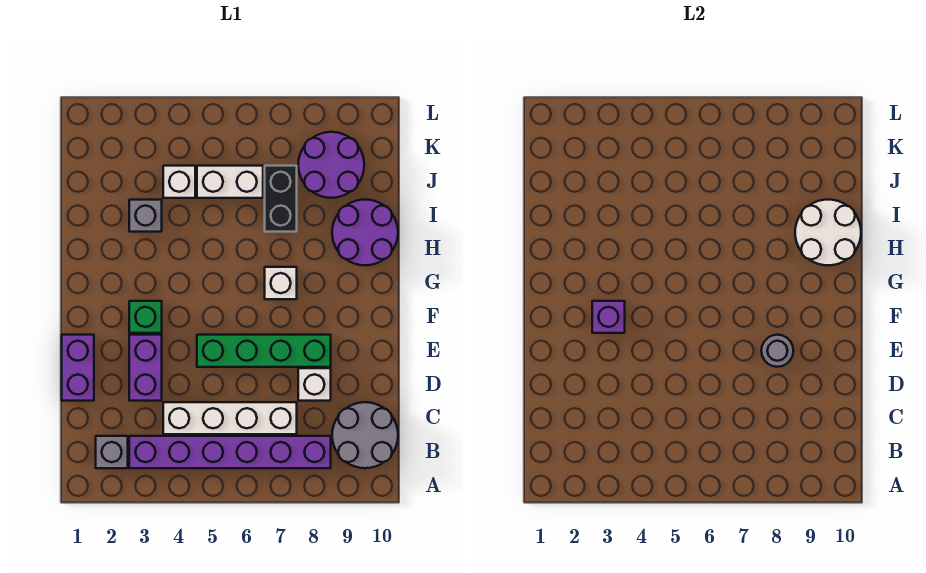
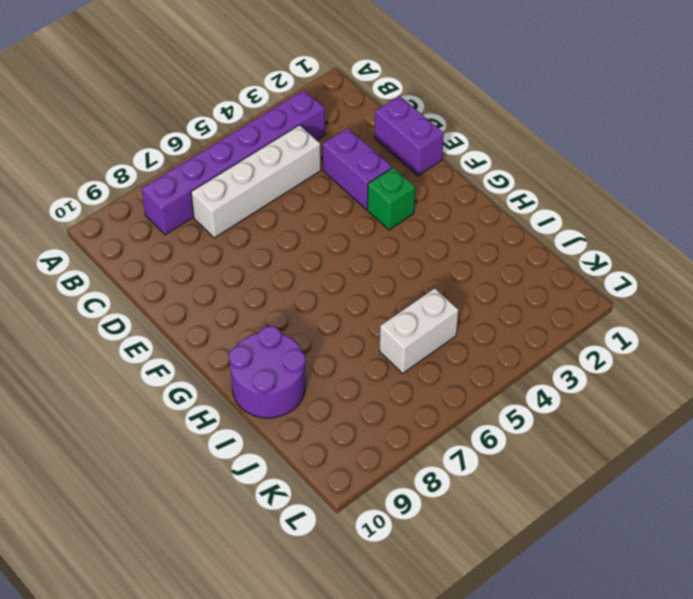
none -> grey 1x1 brick [96,436,128,468]
none -> grey 2x2 round brick [332,402,398,468]
none -> white 1x1 brick [298,368,331,401]

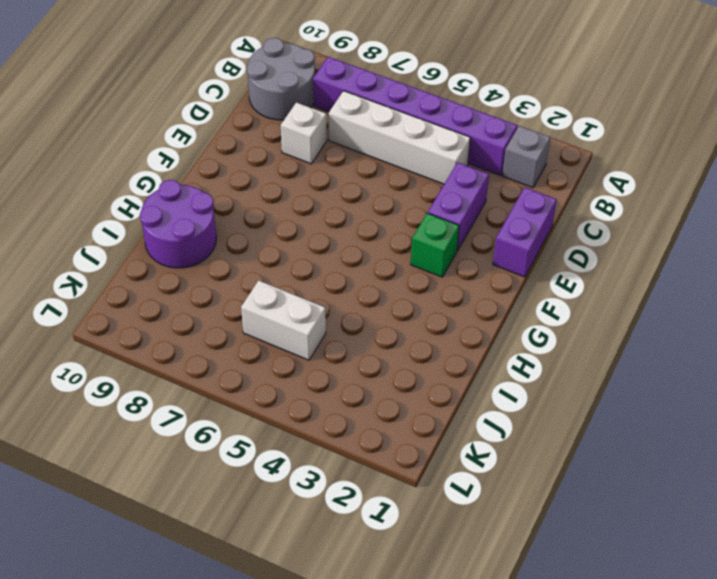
none -> green 1x4 brick [197,335,331,367]
none -> white 1x1 brick [265,267,297,299]
none -> grey 1x1 brick [129,200,162,232]

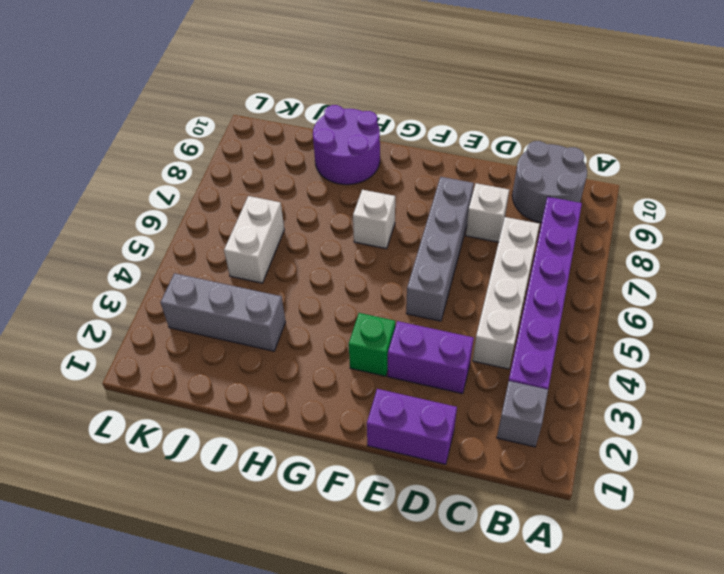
grey 1x4 brick [406,177,474,321] -> green 1x4 brick [197,335,331,367]
grey 1x3 brick [161,273,286,351] -> grey 1x1 brick [129,200,162,232]
none -> black 1x2 brick [265,166,297,232]
none -> white 1x1 brick [163,166,195,198]
none -> purple 2x2 round brick [298,132,364,198]

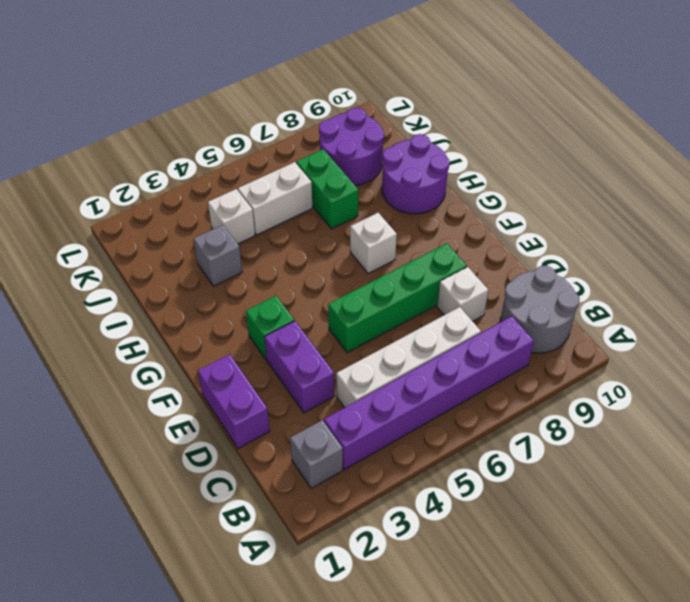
green 1x2 brick [296,149,358,229] -> black 1x2 brick [265,166,297,232]
none -> grey 1x1 round brick [761,335,793,367]
none -> purple 1x1 brick [592,301,625,333]
none -> white 2x2 round brick [795,200,861,265]

